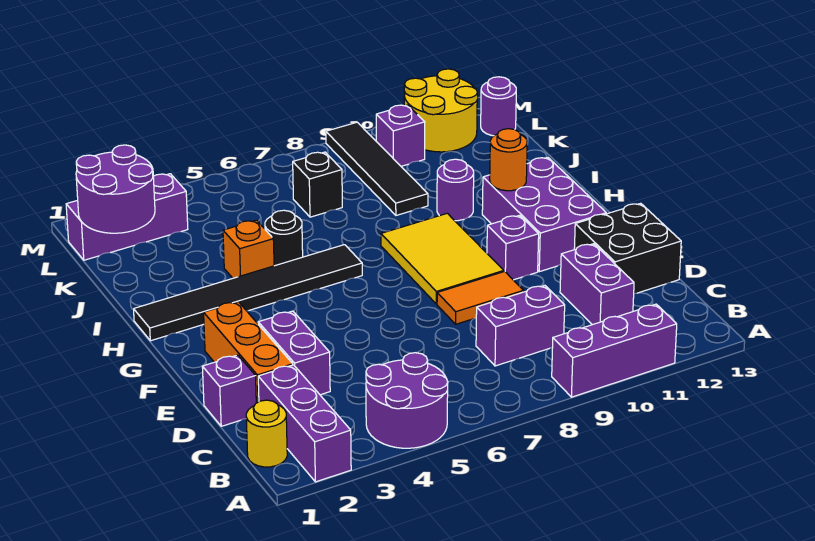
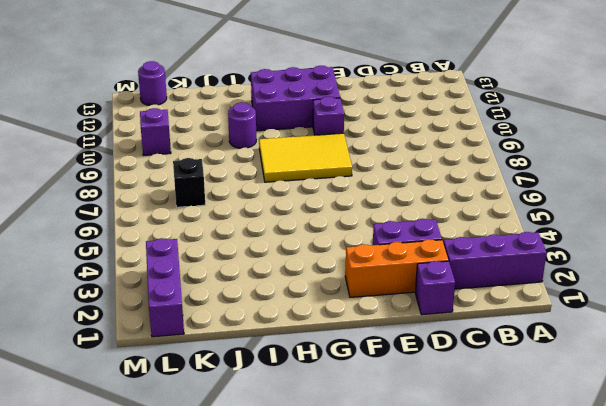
none -> purple 2x2 round brick [366,353,448,448]
none -> purple 1x3 brick [552,304,677,397]
none -> yellow 1x1 round brick [246,400,287,467]

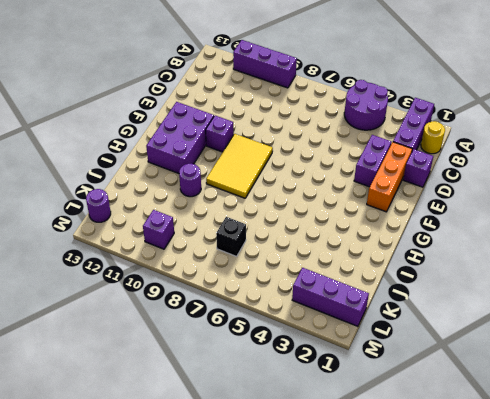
none -> purple 1x2 brick [476,286,565,366]
none -> purple 1x2 brick [560,244,634,325]
none -> black 2x2 brick [574,203,681,294]

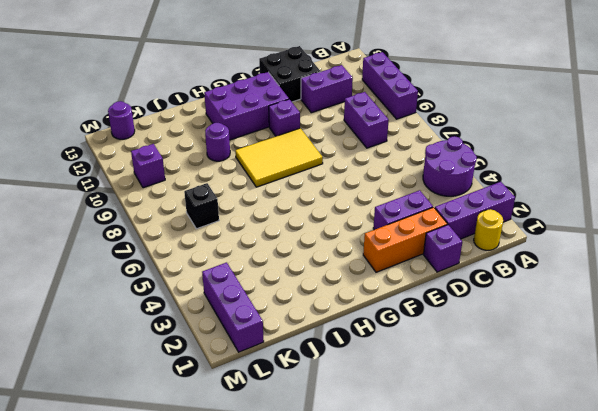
none -> orange 1x2 tile [437,271,524,324]
none -> black 1x6 tile [134,245,362,341]
none -> orange 1x1 brick [223,220,274,278]

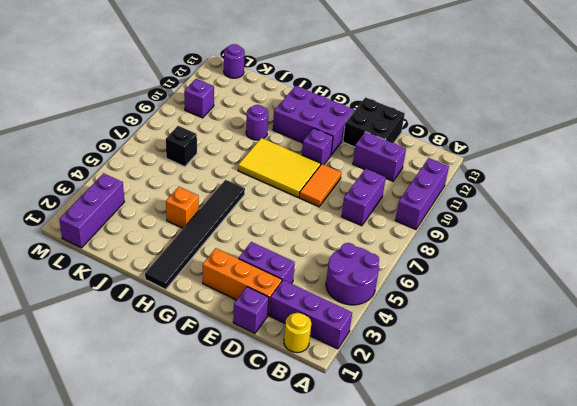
none -> black 1x1 round brick [265,210,303,266]
none -> black 1x4 tile [326,122,428,215]
none -> yellow 2x2 round brick [404,69,478,152]

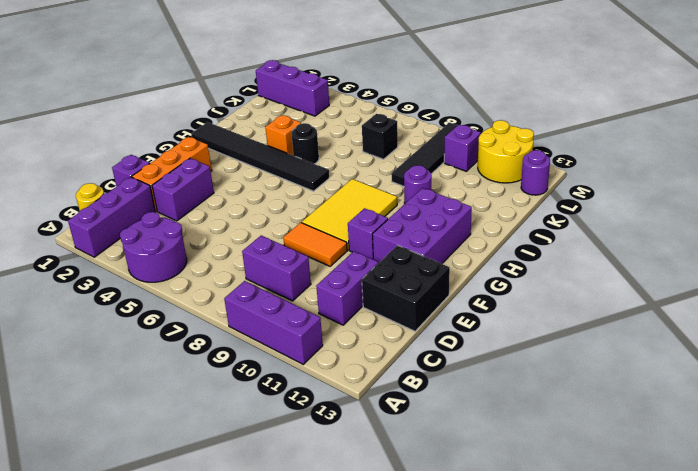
none -> orange 1x1 round brick [490,129,527,191]
none -> purple 2x2 round brick [76,145,155,233]

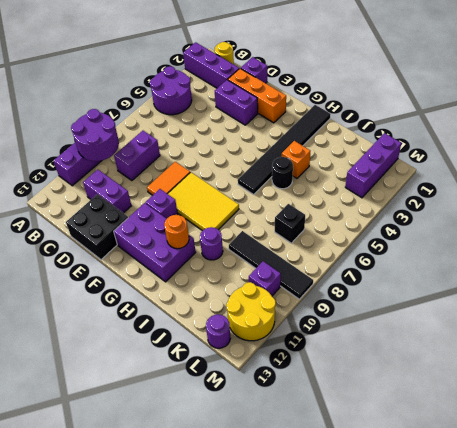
purple 2x2 round brick [71,109,119,161] -> purple 2x2 round brick moved to [76,145,155,233]

